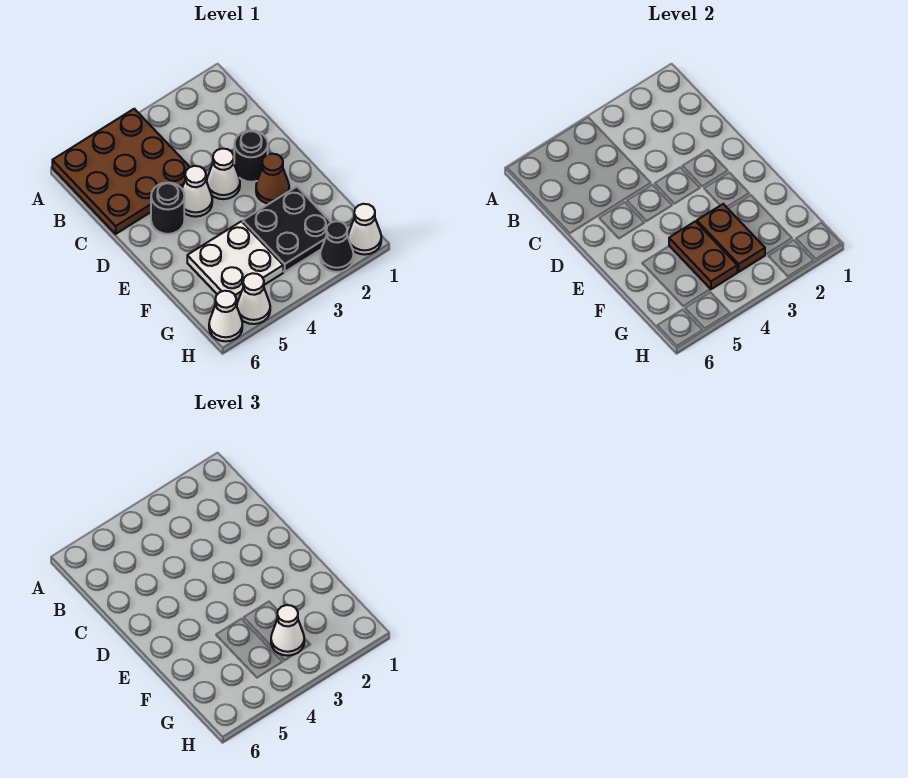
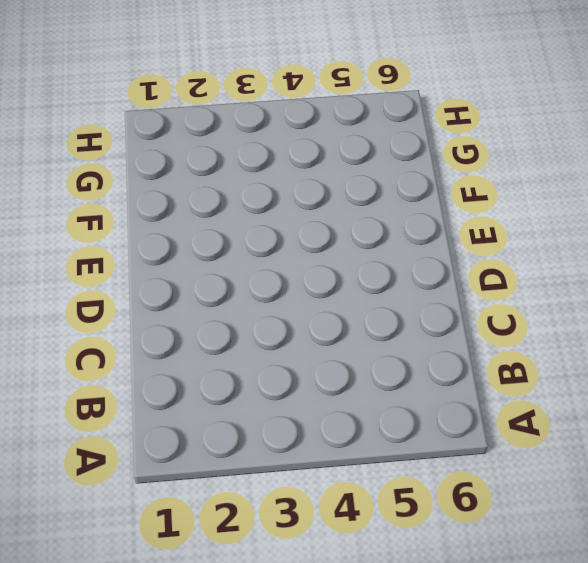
none -> brown 3x3 plate [52,109,189,234]
none -> black 1x1 round brick [234,130,268,182]
none -> white 1x1 cone [207,149,240,199]

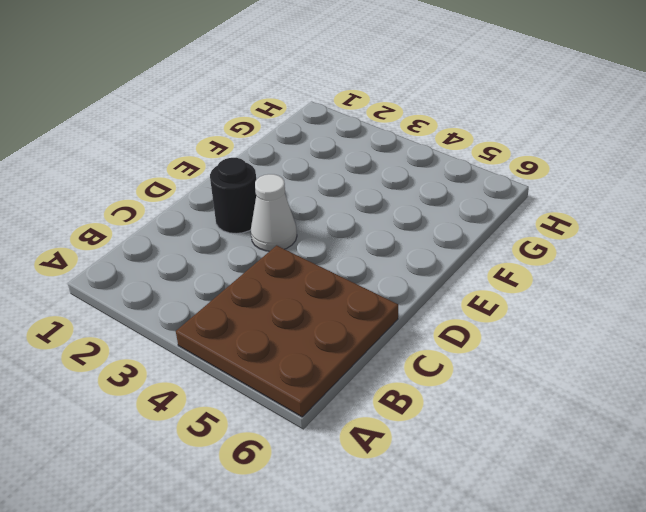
none -> white 1x1 cone [182,166,212,217]
none -> black 1x1 round brick [151,183,184,234]
none -> brown 1x1 cone [256,154,289,204]

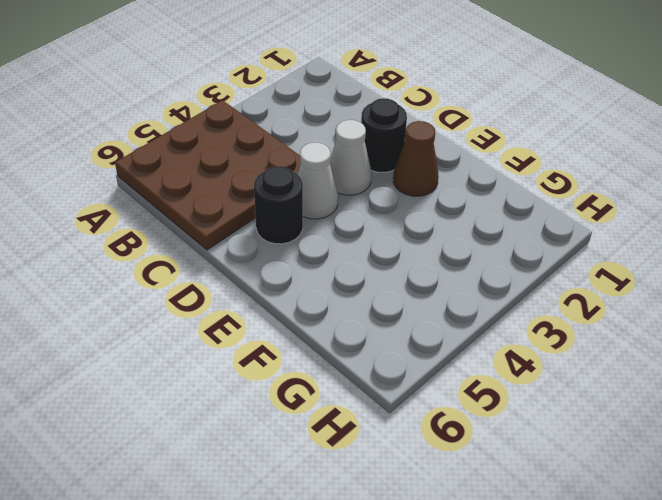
none -> black 2x2 plate [243,187,331,272]
none -> white 2x2 plate [187,221,283,302]
none -> white 1x1 cone [348,204,381,254]

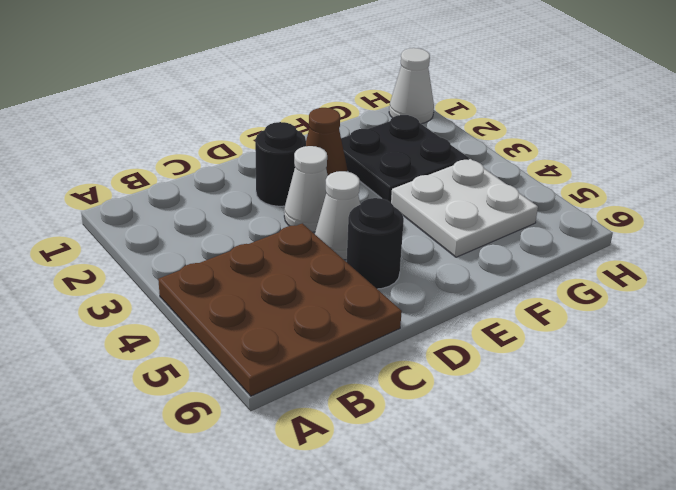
none -> black 1x1 cone [320,221,354,272]
none -> white 1x1 cone [237,273,270,324]
none -> white 1x1 cone [209,291,242,341]

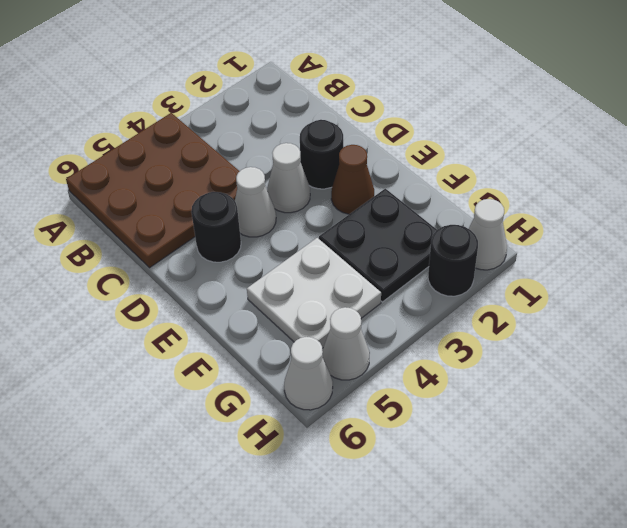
black 1x1 round brick [428,225,478,296] -> black 1x1 cone [320,221,354,272]
none -> brown 1x2 plate [697,204,765,272]
none -> brown 1x2 plate [669,221,737,289]
none -> white 1x1 cone [271,605,304,656]

